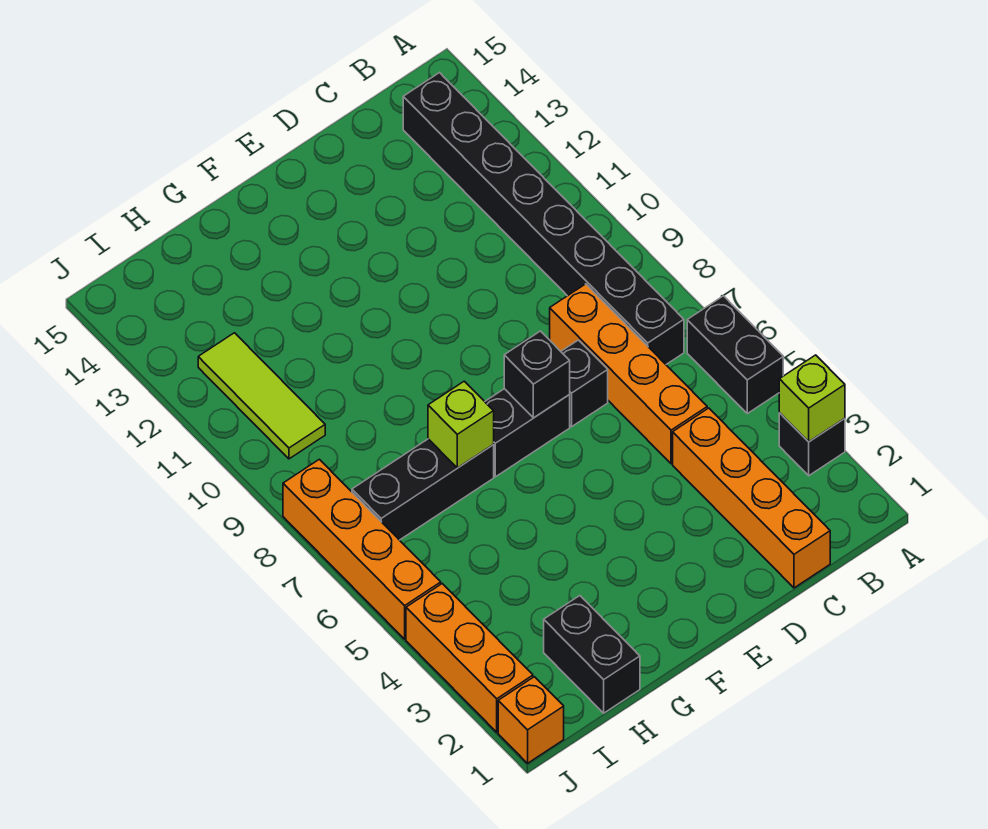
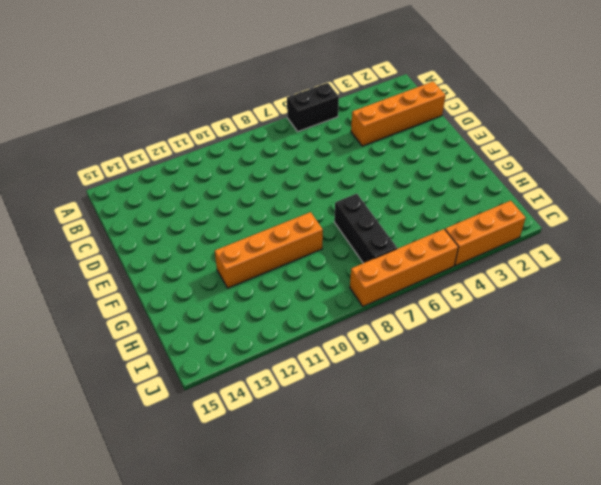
orange 1x4 brick [215,212,323,288] -> orange 1x4 brick moved to [550,284,707,464]
none -> black 1x1 brick [779,413,845,476]
none -> black 1x8 brick [403,73,684,364]
none -> black 1x1 brick [561,340,608,427]

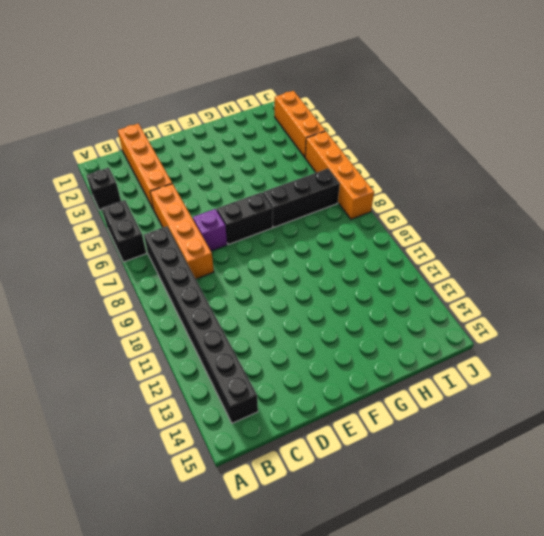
purple 1x1 brick [193,209,227,251] -> black 1x1 brick [561,340,608,427]
none -> black 1x2 brick [544,596,640,713]
none -> lime 1x3 tile [198,333,325,459]
none -> orange 1x1 brick [498,677,564,763]

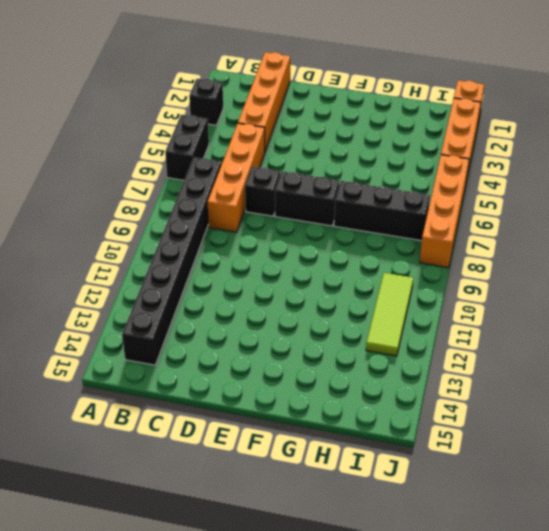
none -> black 1x2 brick [544,596,640,713]
none -> lime 1x1 brick [779,355,845,442]
none -> black 1x1 brick [504,331,570,418]

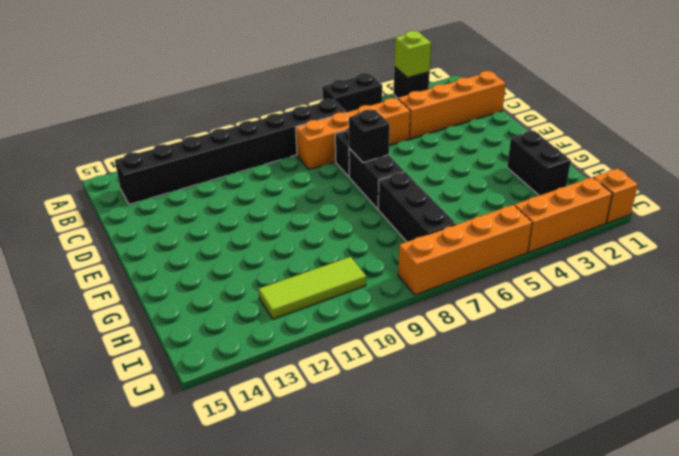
black 1x2 brick [507,131,571,196] -> black 1x2 brick turned to [544,596,640,713]
none -> lime 1x1 brick [428,381,494,468]

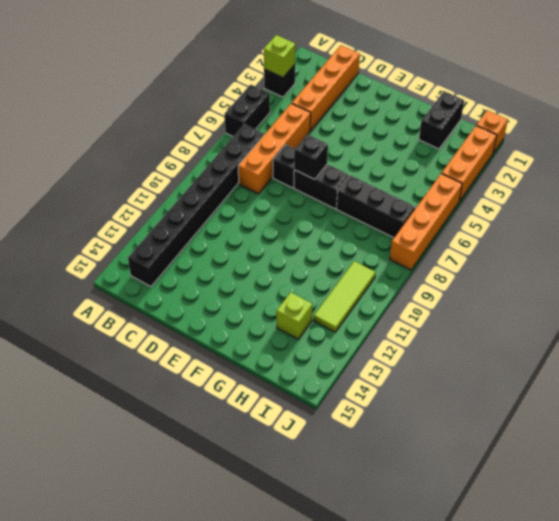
lime 1x1 brick [277,292,312,339] -> lime 1x1 brick moved to [428,381,494,468]

